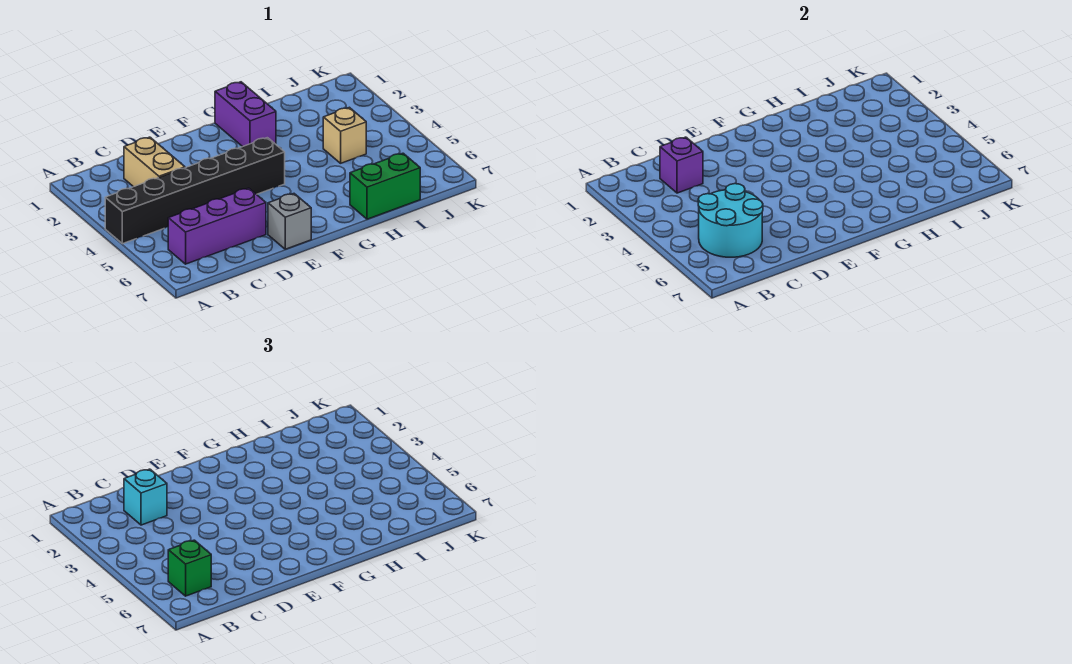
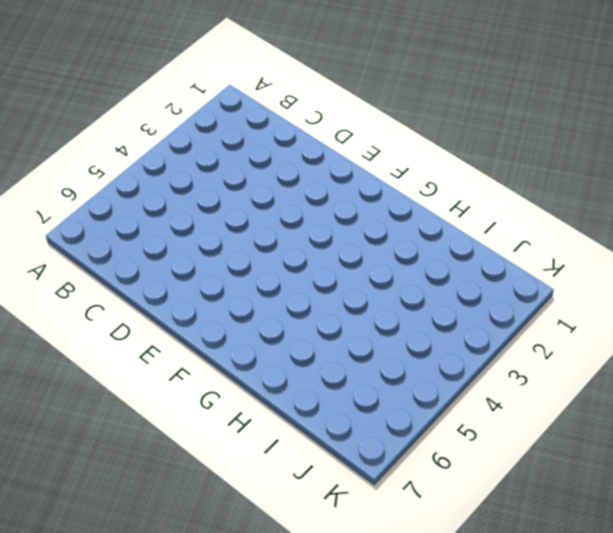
none -> black 1x6 brick [105,138,285,244]
none -> purple 1x3 brick [168,188,266,264]

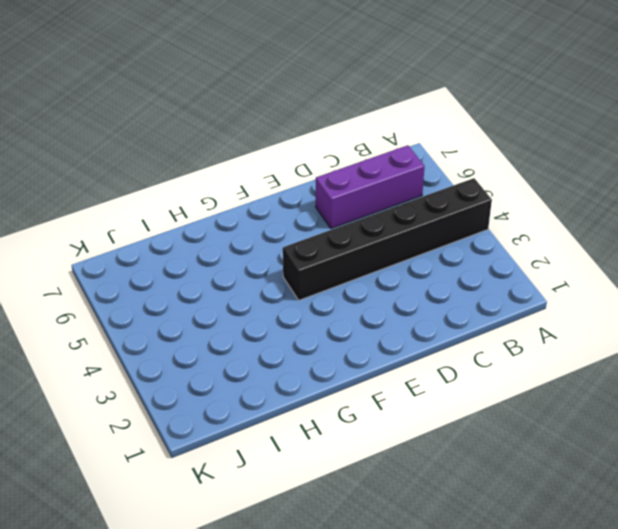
none -> tan 1x2 brick [124,137,185,187]
none -> grey 1x1 brick [268,194,311,249]

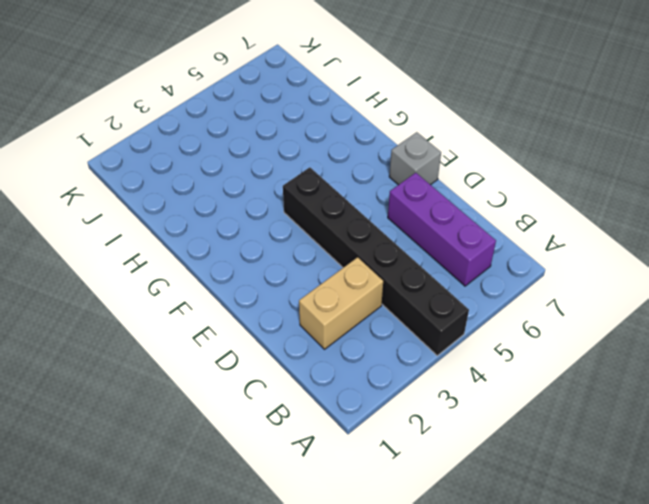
none -> purple 1x2 brick [215,82,276,147]
none -> green 1x2 brick [350,153,420,219]

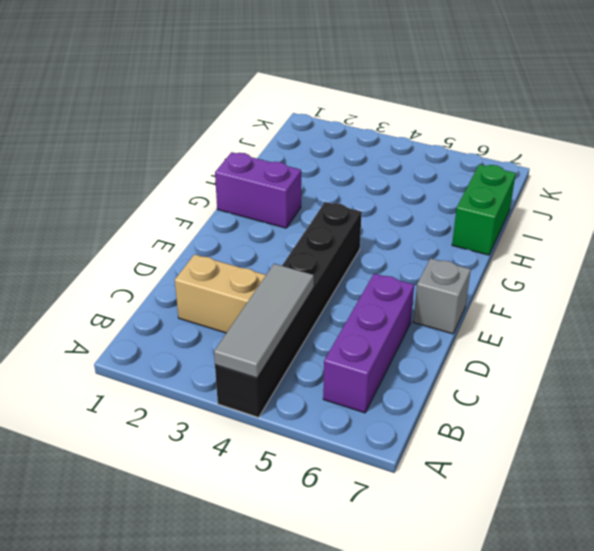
grey 1x3 tile [214,264,314,378] -> none
none -> tan 1x1 brick [323,107,366,163]
none -> cyan 2x2 round brick [698,184,763,257]

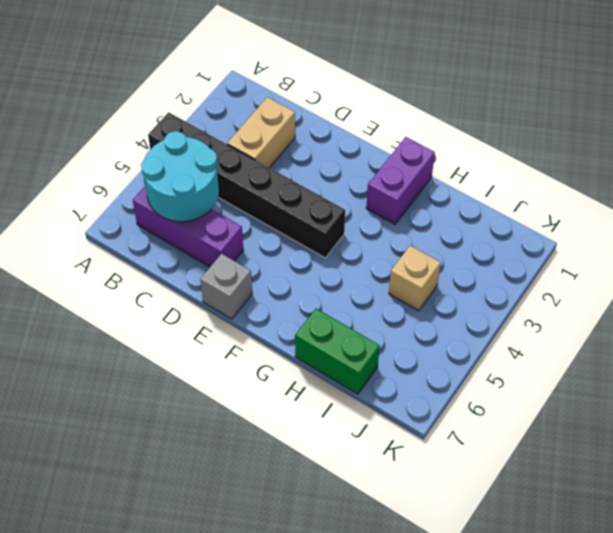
none -> purple 1x1 brick [660,137,703,193]
none -> green 1x1 brick [168,540,211,596]

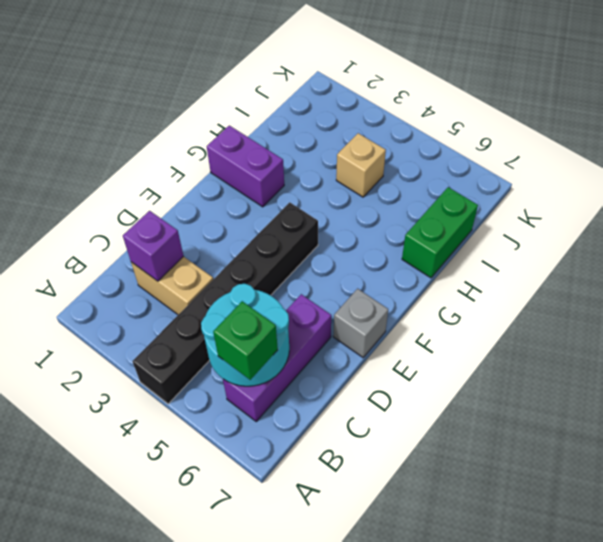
none -> cyan 1x1 brick [124,469,167,525]

